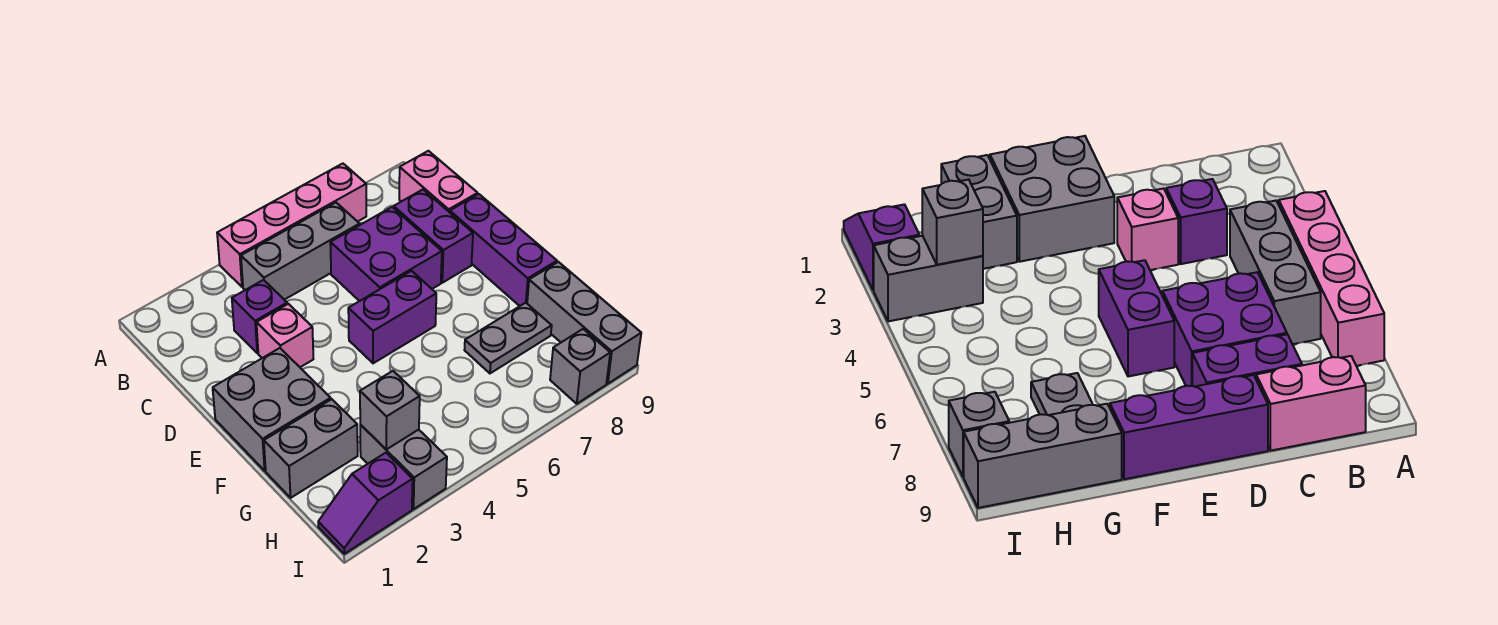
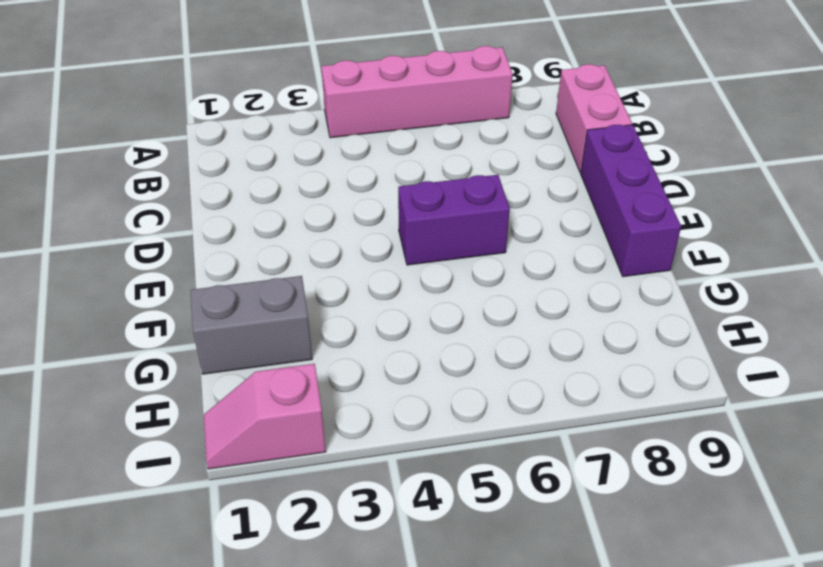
pink 1x2 slope [204,364,326,469] -> purple 1x2 slope [318,453,413,554]
none -> grey 1x3 brick [241,203,360,300]
none -> purple 1x1 brick [232,280,287,353]
none -> purple 2x2 brick [330,207,442,301]

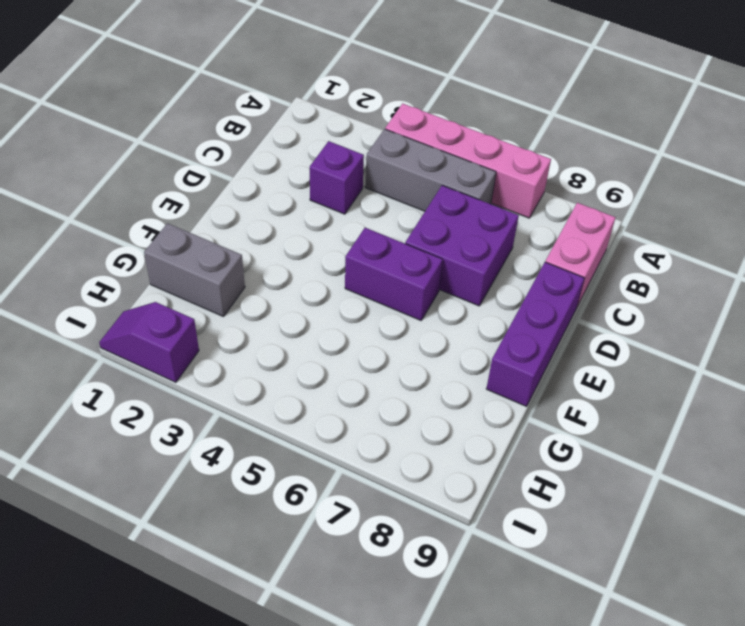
none -> purple 1x2 brick [394,190,473,283]
none -> pink 1x1 brick [256,304,313,367]
none -> grey 2x2 brick [213,348,331,471]

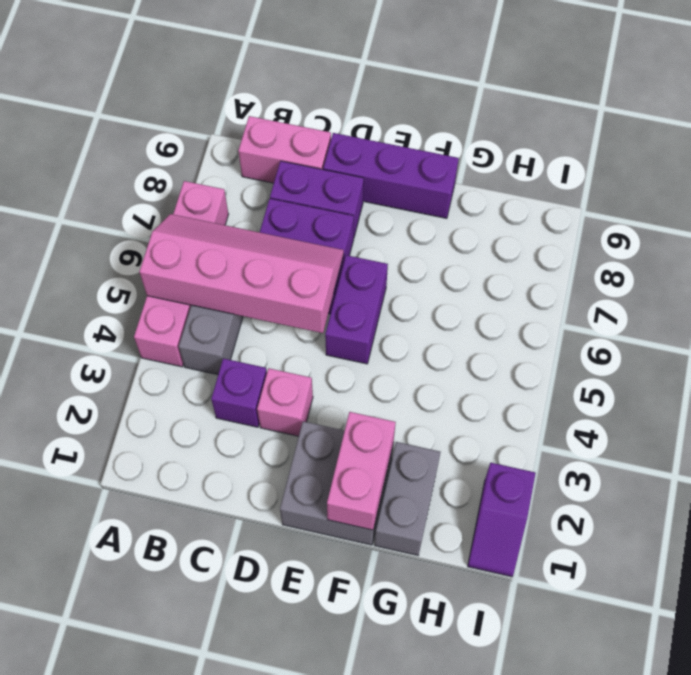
pink 2x4 slope [139,214,344,333] -> none
pink 1x2 brick [327,412,396,530] -> none
none -> grey 1x2 plate [465,303,552,373]
none -> grey 1x3 brick [527,262,641,384]
none -> grey 1x2 brick [360,425,447,509]

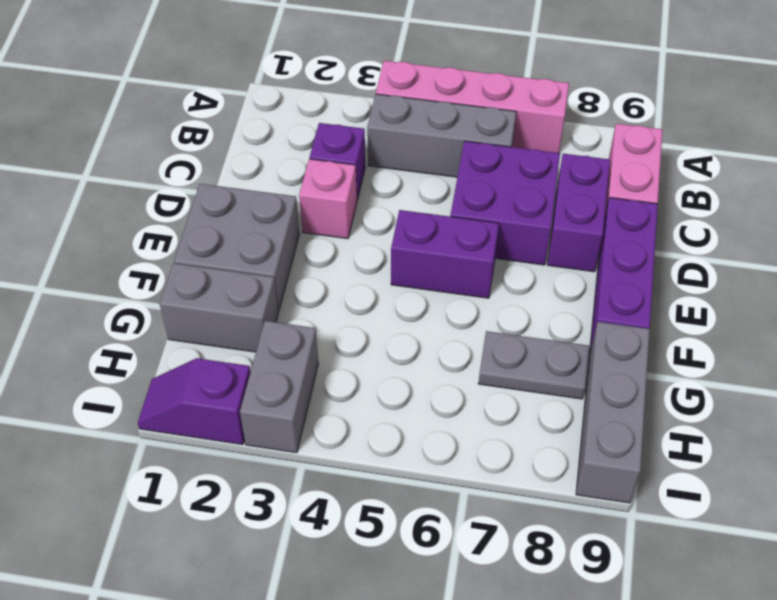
none -> grey 1x1 brick [550,329,610,404]
none -> grey 1x1 brick [360,371,420,449]

